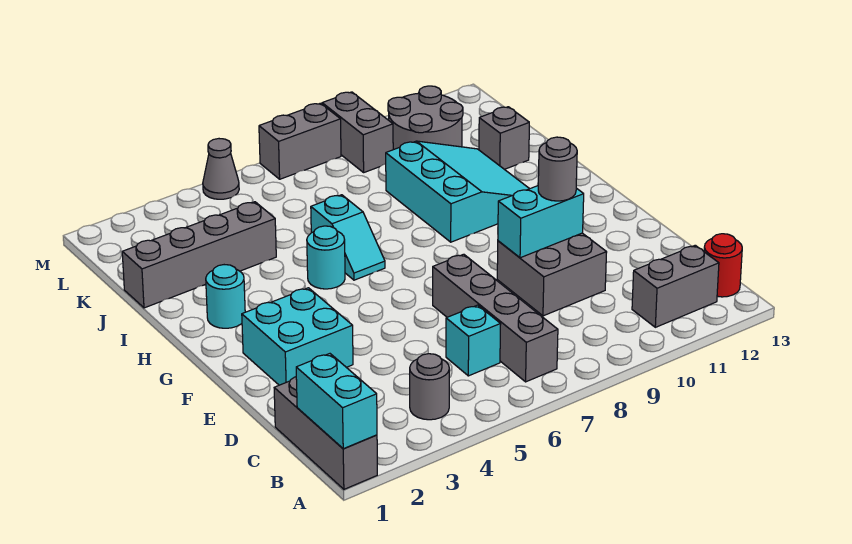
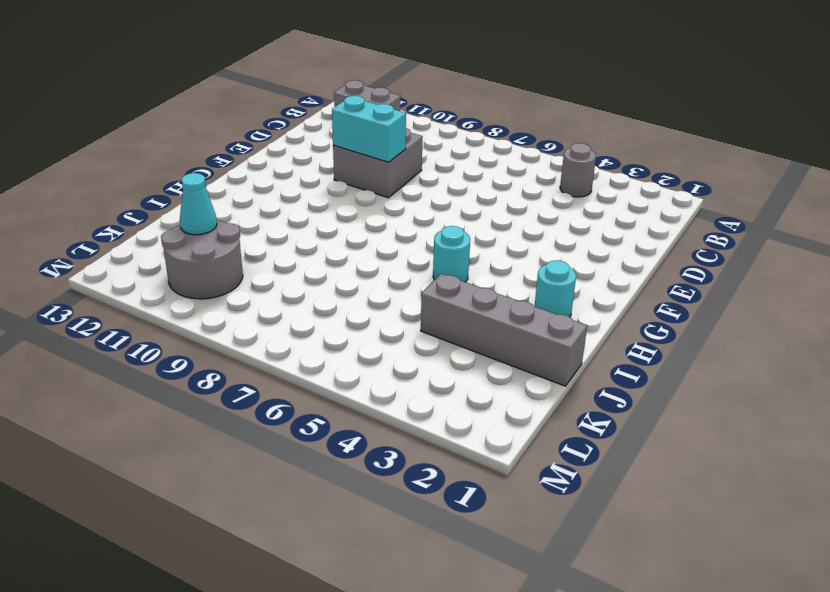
cyan 1x1 cone [180,173,217,235] -> none
none -> grey 1x3 brick [274,377,377,489]
none -> grey 1x4 brick [433,254,558,382]
none -> red 1x1 round brick [704,234,742,297]

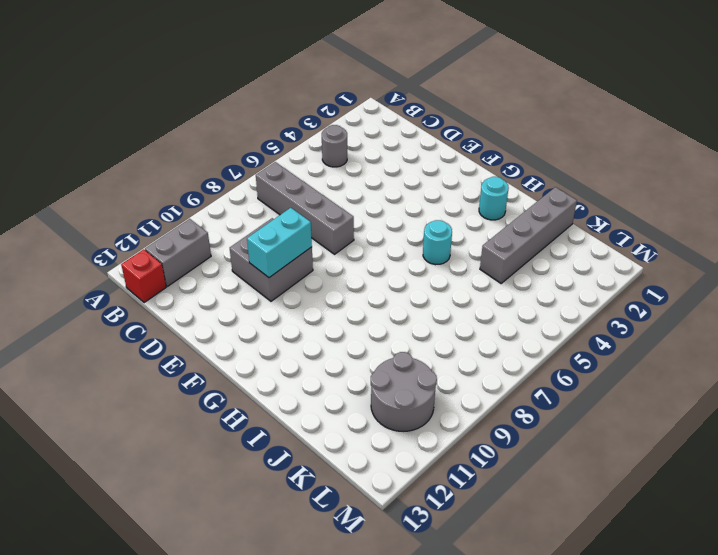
red 1x1 brick [121,249,166,303] -> red 1x1 round brick [704,234,742,297]
none -> grey 1x3 brick [274,377,377,489]
none -> cyan 1x1 brick [446,305,501,376]
none -> cyan 2x2 brick [242,288,353,385]

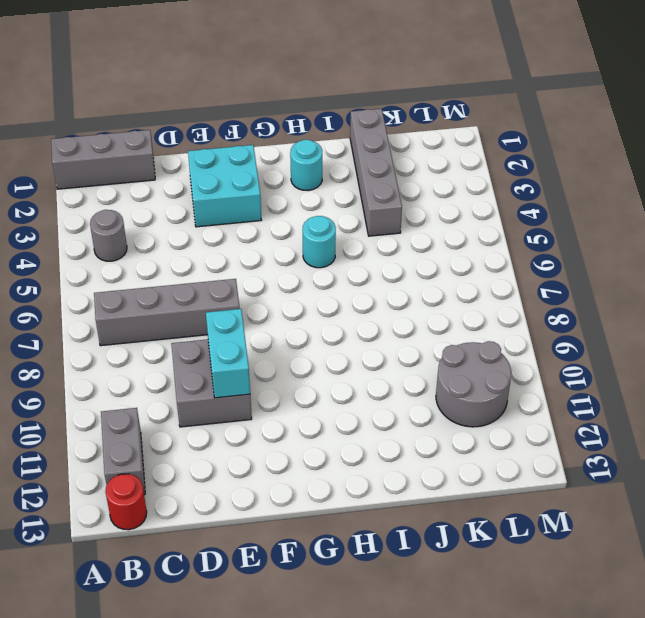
none -> cyan 1x1 brick [446,305,501,376]
none -> cyan 1x2 slope [311,195,385,280]
none -> cyan 3x3 slope [386,141,529,242]

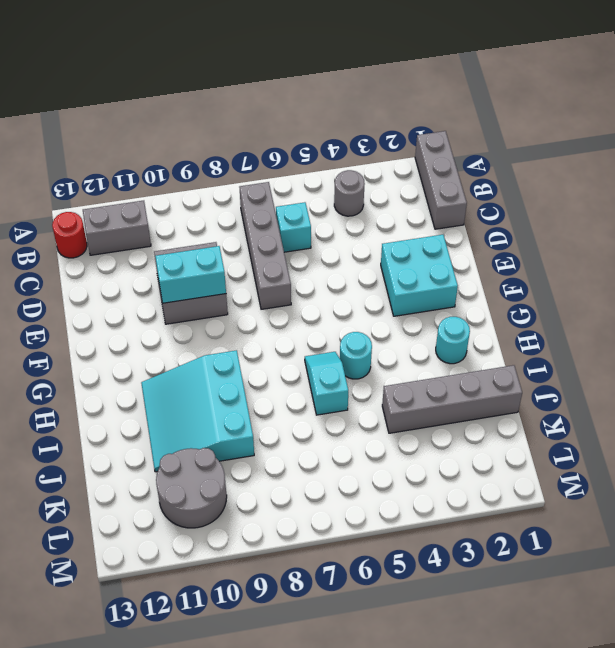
none -> grey 1x1 brick [479,107,529,169]
none -> grey 1x2 brick [322,92,393,172]
none -> grey 1x1 cone [203,139,239,199]

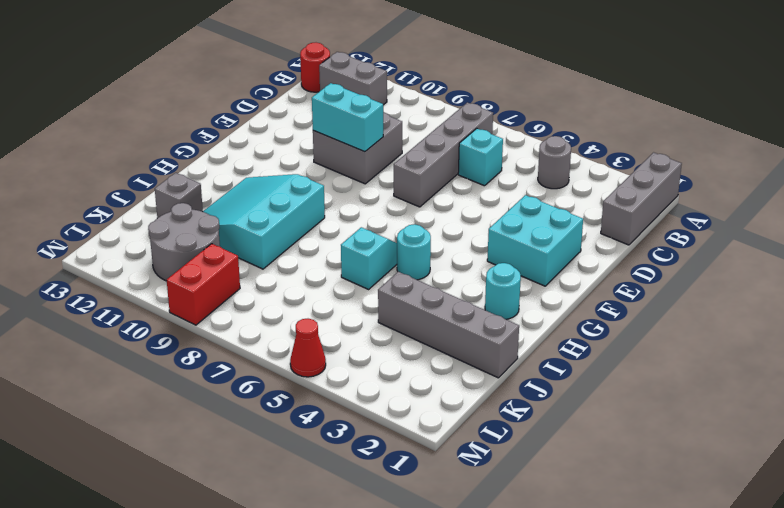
red 1x2 brick [167,244,240,325] -> grey 1x2 brick [322,92,393,172]
red 1x1 cone [290,319,326,377] -> grey 1x1 cone [203,139,239,199]
none -> grey 1x2 brick [259,103,341,179]
none -> cyan 1x2 brick [296,354,377,449]
none -> grey 1x1 round brick [538,137,577,201]

